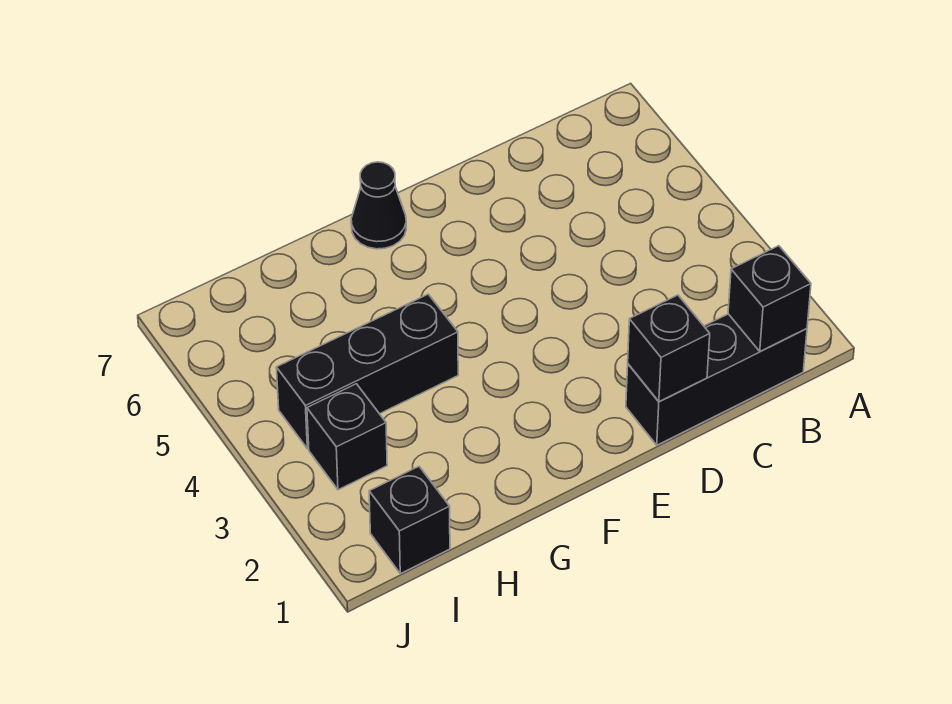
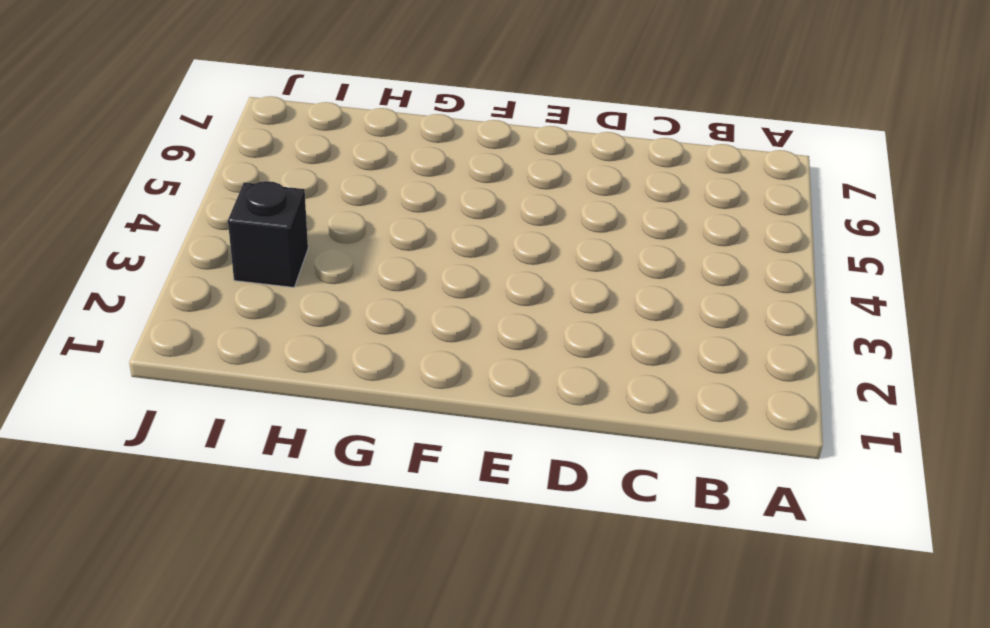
none -> black 1x3 brick [626,314,807,445]
none -> black 1x1 cone [351,162,406,249]

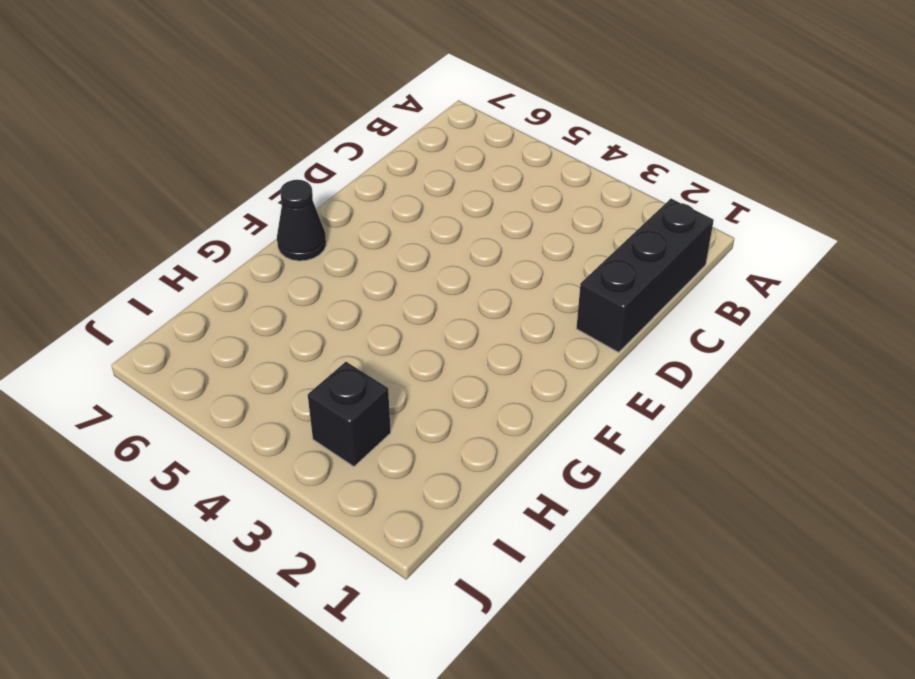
none -> black 1x3 brick [276,294,458,449]
none -> black 1x1 brick [369,467,450,574]

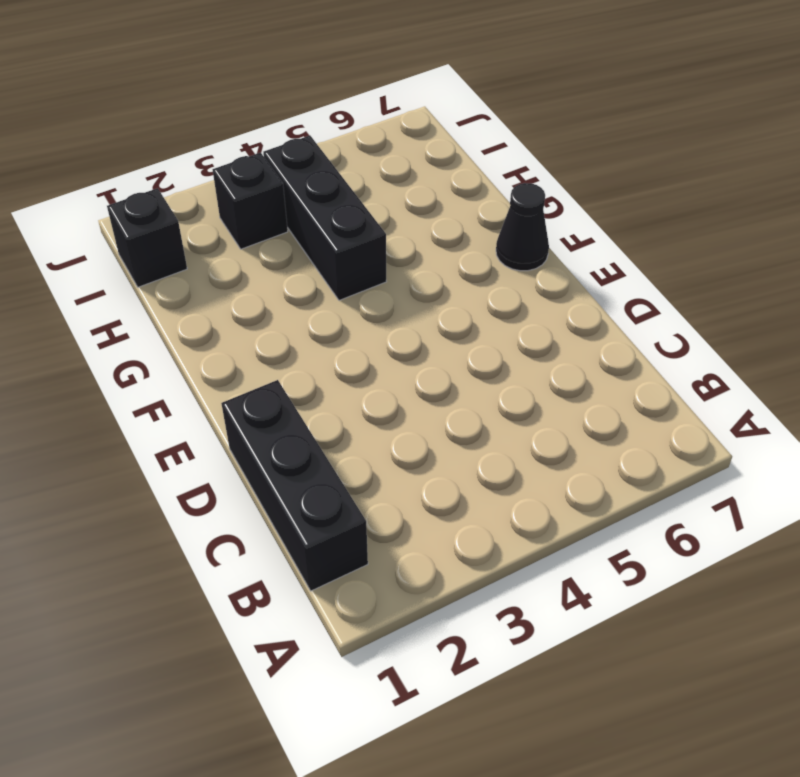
none -> black 1x1 brick [728,246,811,352]
none -> black 1x1 brick [628,295,710,402]

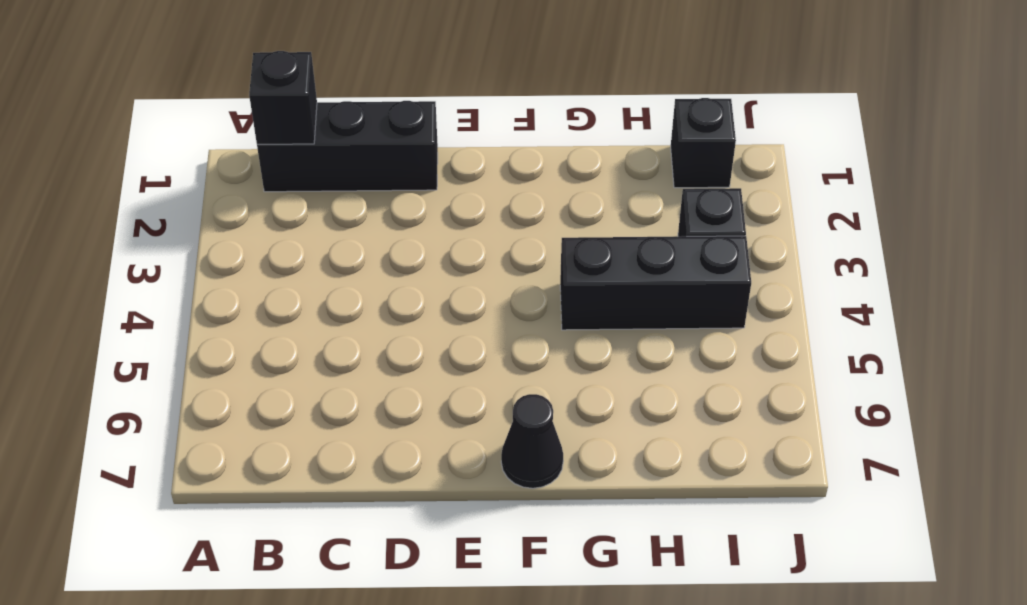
none -> black 1x1 brick [628,295,710,402]

